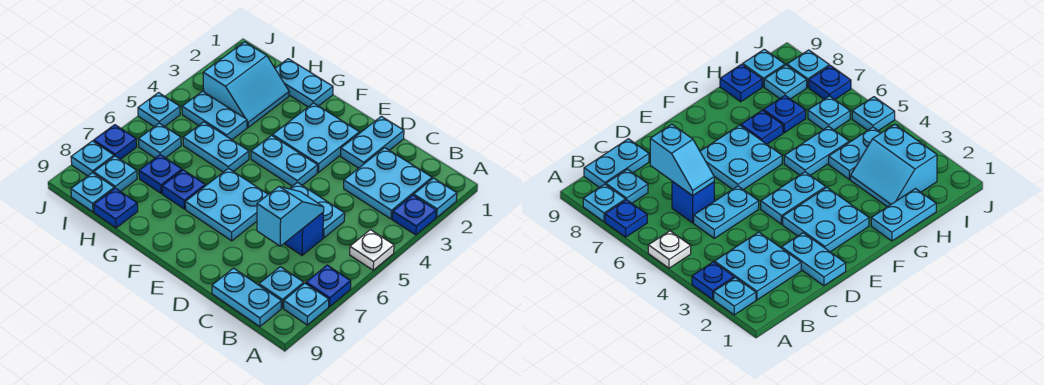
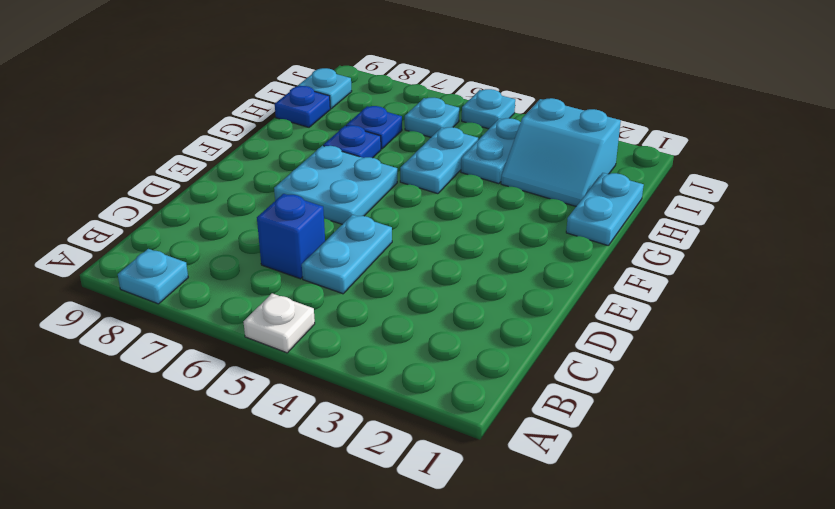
none -> cyan 1x1 plate [414,178,457,217]
none -> blue 1x1 plate [392,195,436,235]
none -> blue 1x1 plate [306,265,351,306]

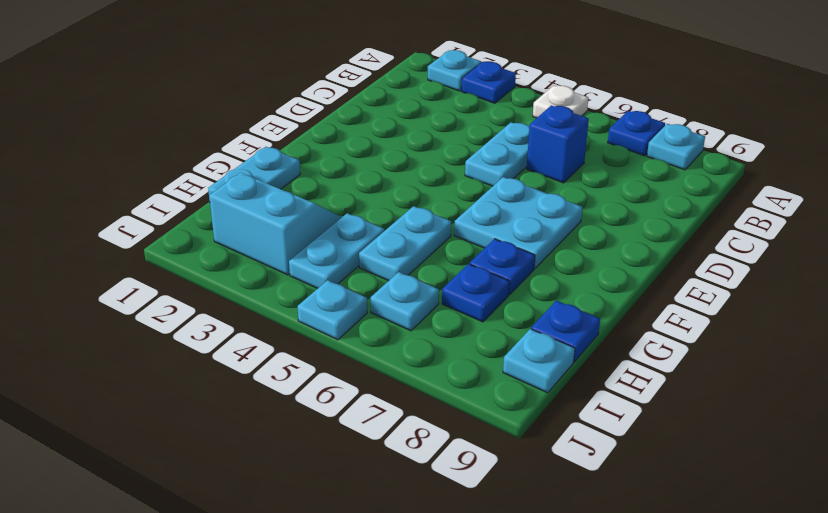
none -> cyan 2x2 plate [344,148,432,219]
none -> cyan 1x1 plate [259,267,304,308]
none -> cyan 1x2 plate [212,268,281,327]

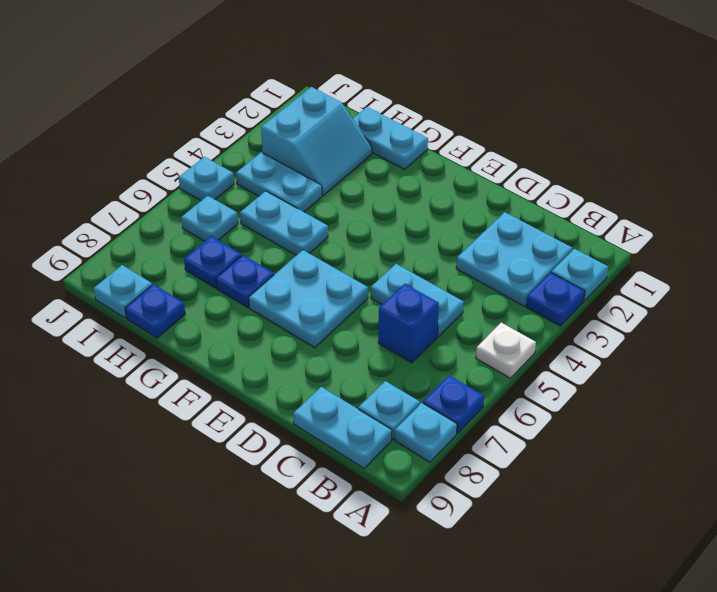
none -> cyan 1x2 plate [341,116,404,168]
none -> cyan 2x2 plate [272,103,360,172]
none -> cyan 1x2 plate [251,135,318,186]

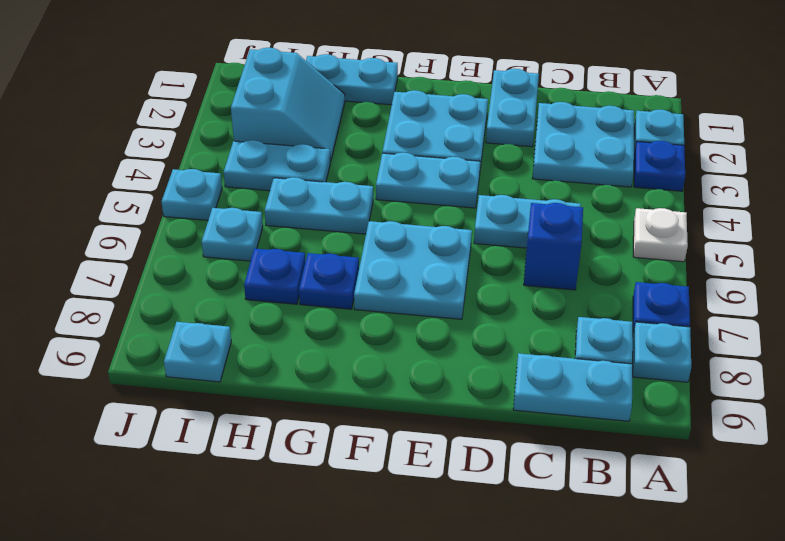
none -> blue 1x1 plate [94,188,138,228]
none -> cyan 1x1 plate [94,156,137,192]
none -> blue 1x1 plate [94,125,137,159]

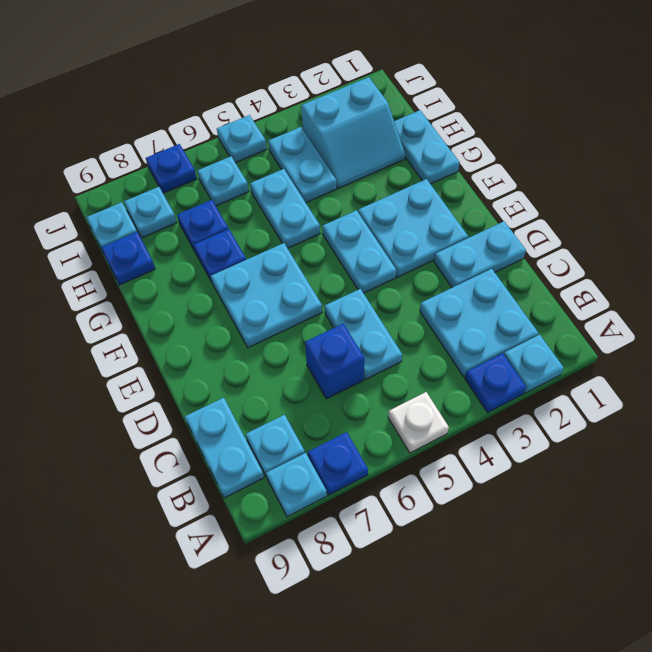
none -> cyan 1x1 plate [71,141,114,176]
none -> cyan 1x2 slope [257,187,324,246]

